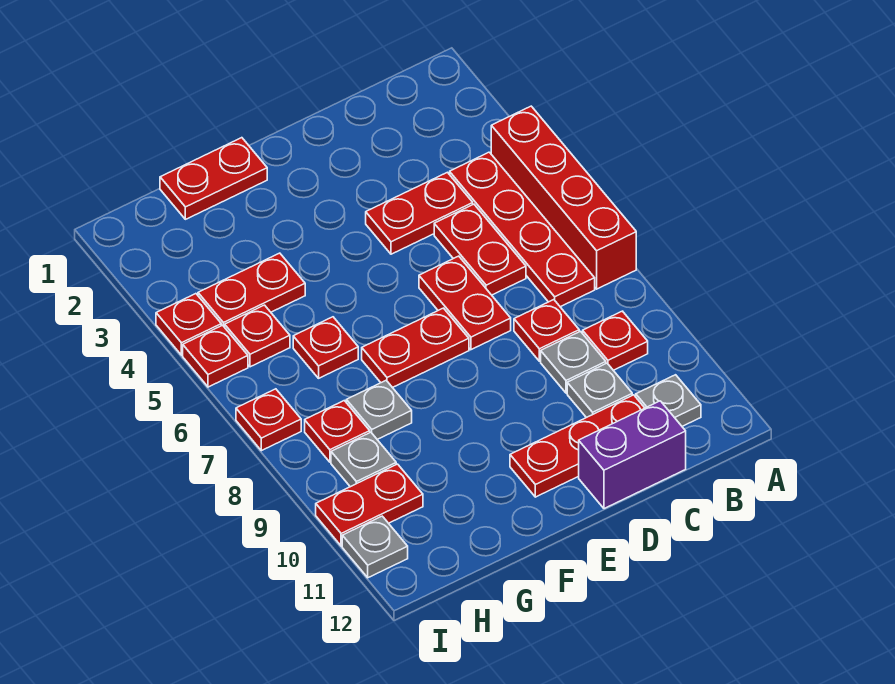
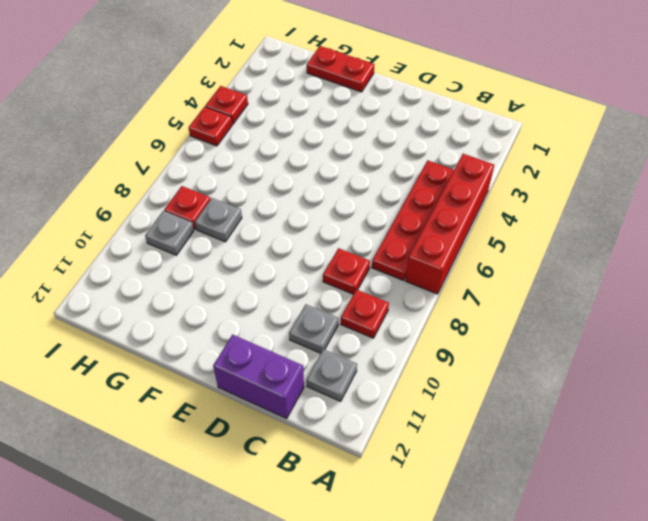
none -> red 1x2 plate [366,172,473,254]
none -> red 1x2 plate [434,204,526,295]
none -> grey 1x1 plate [541,331,606,393]

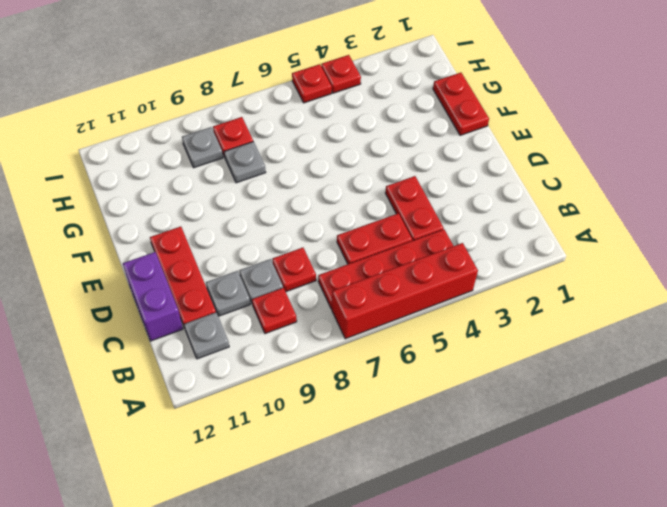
none -> red 1x2 plate [419,256,511,350]
none -> red 1x2 plate [362,308,469,388]
none -> red 1x2 plate [198,253,305,327]

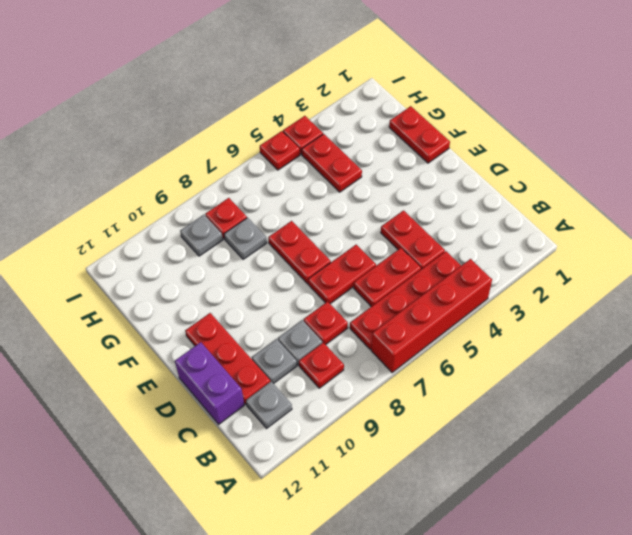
none -> red 1x1 plate [293,317,358,378]
none -> red 1x1 plate [225,305,290,367]
none -> red 1x2 plate [316,464,423,546]

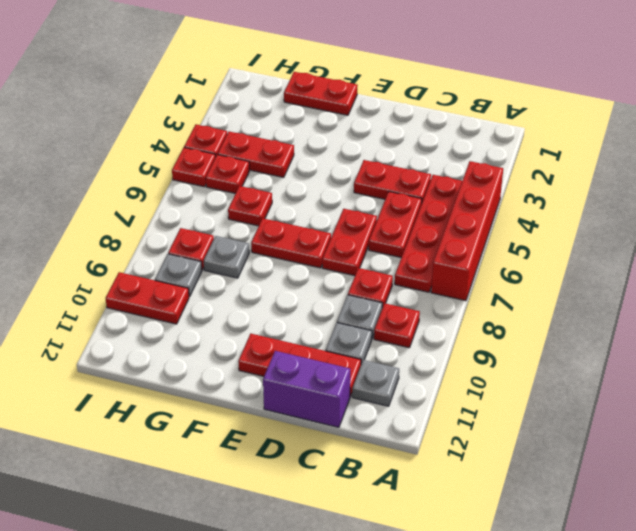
none -> red 1x1 plate [236,389,301,451]
none -> grey 1x1 plate [342,516,408,578]

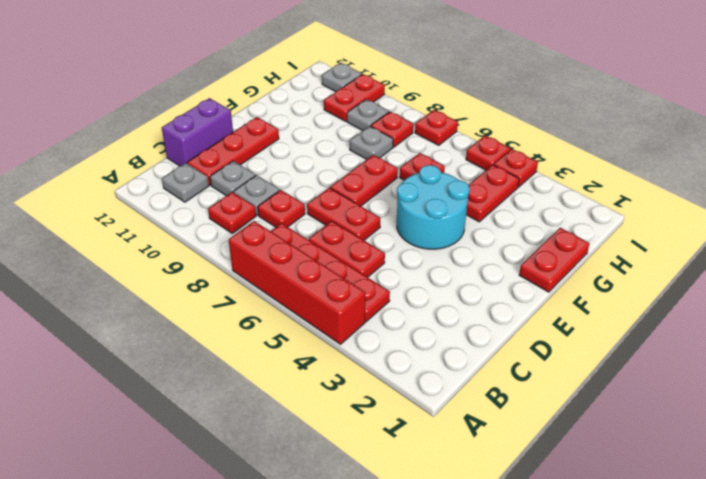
cyan 2x2 round brick [397,165,470,249] -> none
none -> red 1x2 plate [366,172,473,254]
none -> red 1x1 plate [225,305,290,367]

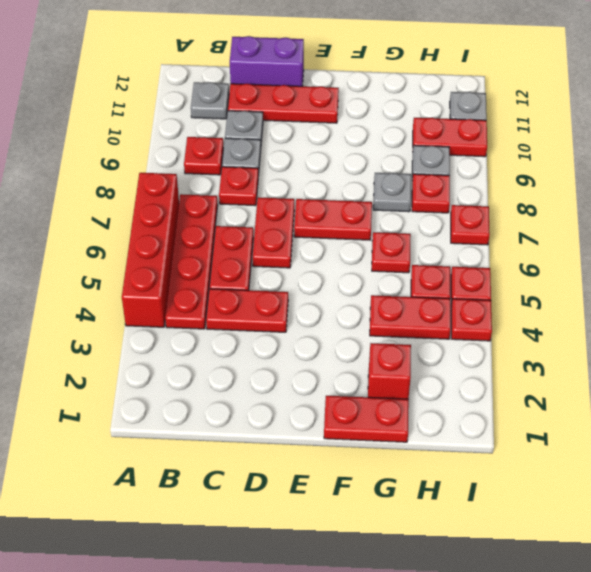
red 1x1 brick [368,343,411,399] -> none

